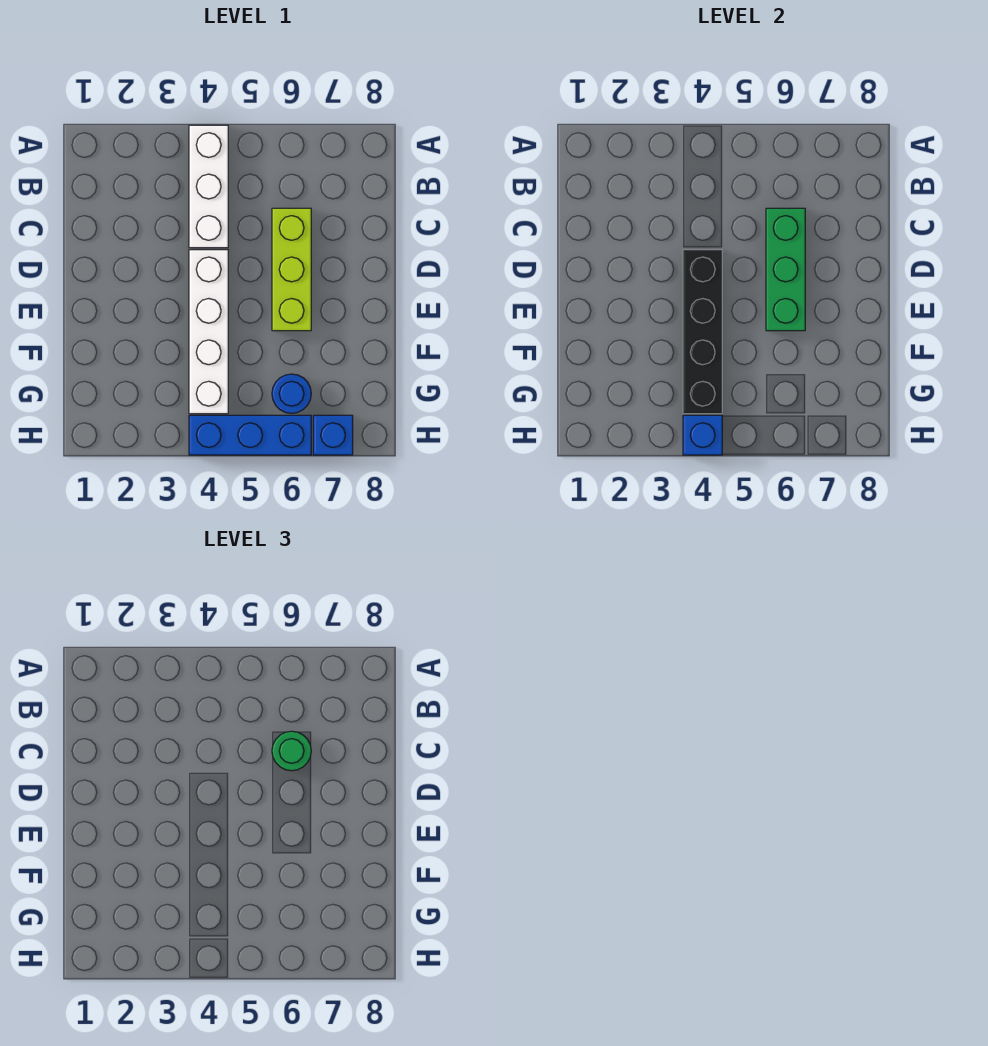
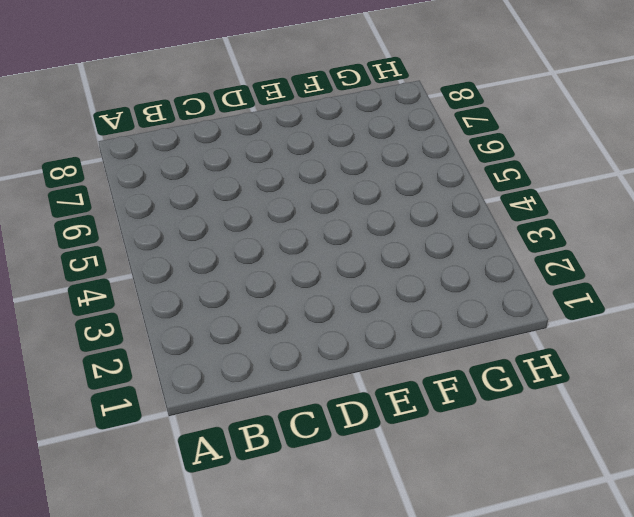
none -> white 1x3 brick [189,125,228,248]
none -> lime 1x3 brick [272,208,311,331]

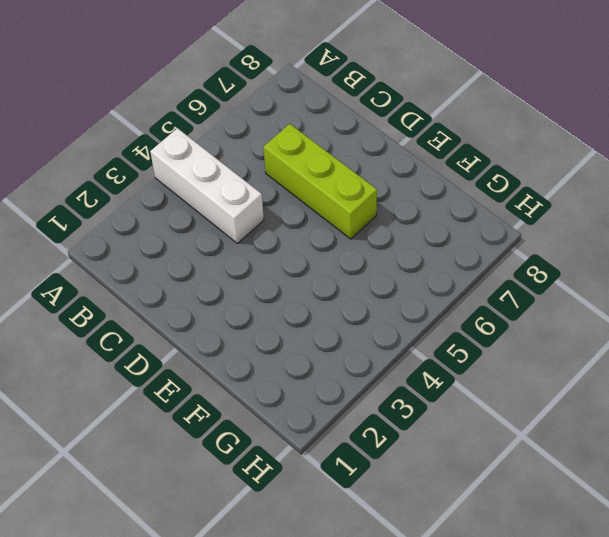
none -> white 1x4 brick [189,250,228,414]
none -> blue 1x1 round brick [272,374,311,413]

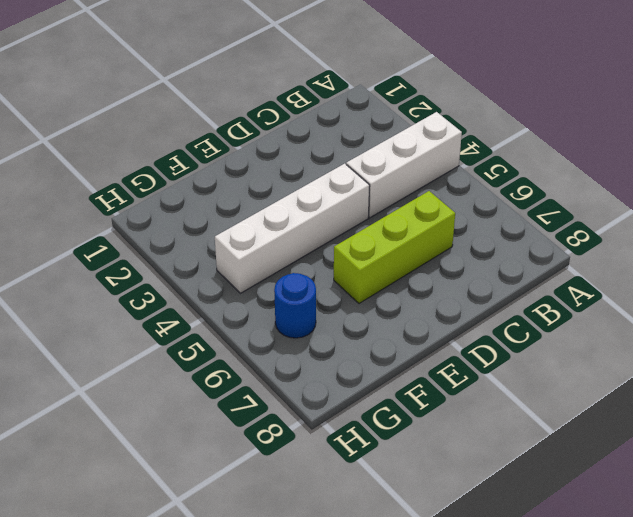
none -> blue 1x3 brick [189,415,311,455]
none -> blue 1x1 brick [313,415,353,455]

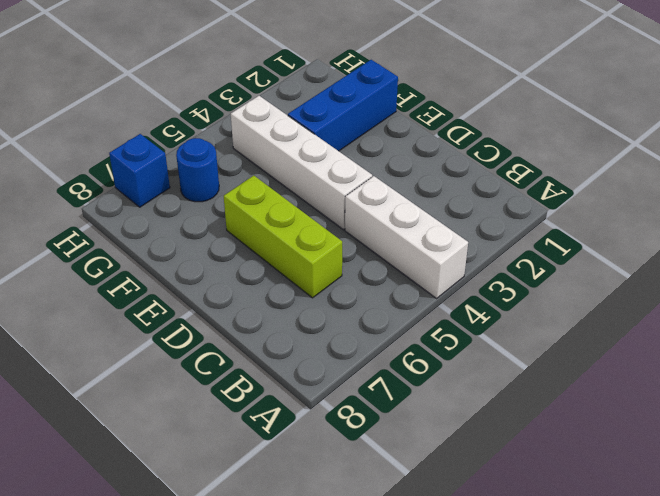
blue 1x3 brick [288,60,398,151] -> blue 1x3 brick moved to [189,415,311,455]
none -> green 1x3 brick [766,208,805,331]
none -> black 1x4 brick [683,250,722,414]

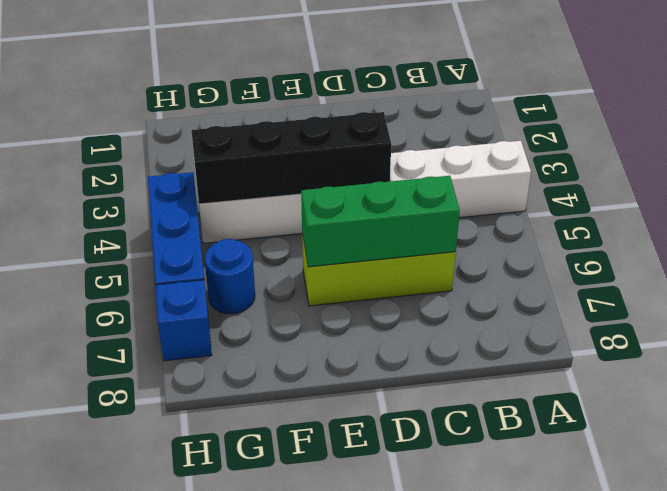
none -> blue 1x1 brick [683,415,722,455]
none -> green 1x1 round brick [272,731,311,771]

